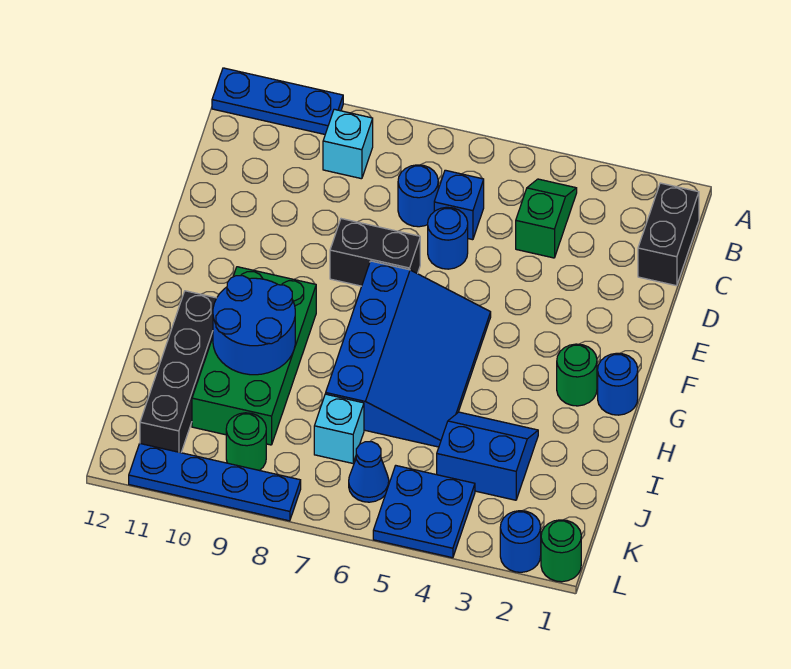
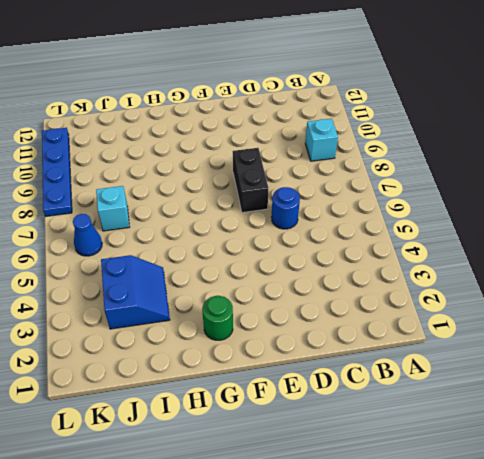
none -> blue 1x3 plate [212,68,343,134]
none -> black 1x2 brick [638,183,699,286]
none -> green 1x2 slope [516,179,577,258]

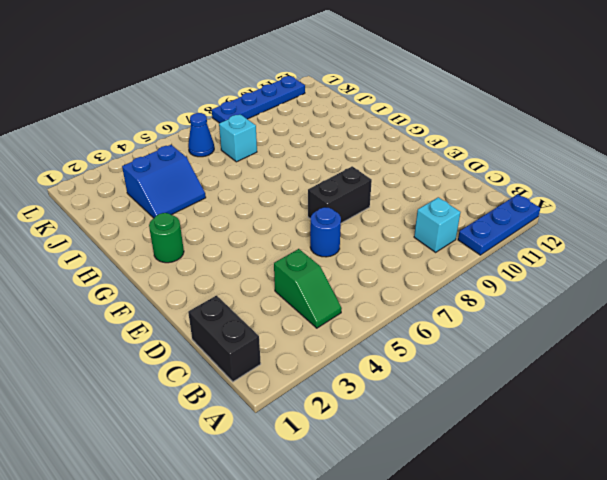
none -> blue 1x1 brick [434,170,484,240]
none -> blue 1x1 round brick [398,165,438,227]
none -> blue 3x4 slope [326,261,491,447]

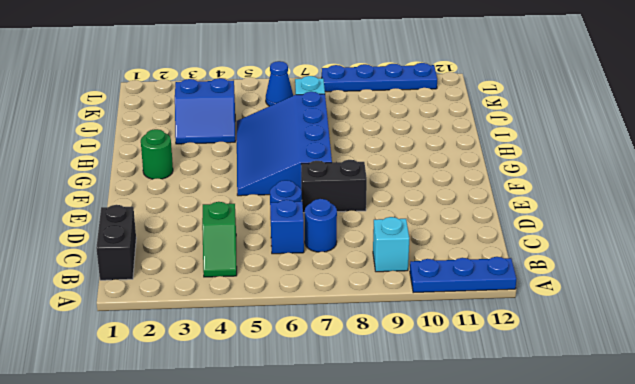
none -> blue 1x1 round brick [598,353,638,415]
none -> green 2x4 brick [192,267,316,445]
none -> black 1x4 brick [140,291,216,453]

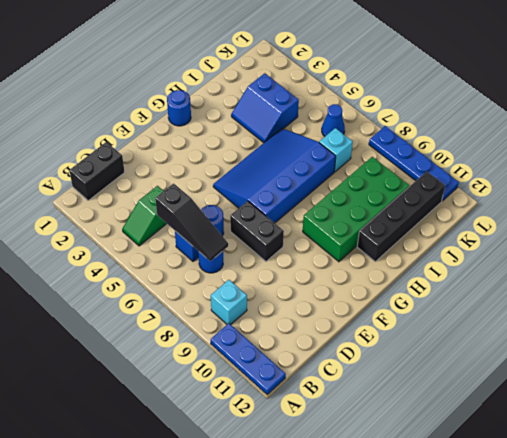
black 1x3 slope [155,183,228,261] -> none
none -> green 1x1 round brick [557,344,597,406]
none -> blue 2x2 plate [373,466,475,558]
none -> green 1x1 round brick [226,413,266,471]

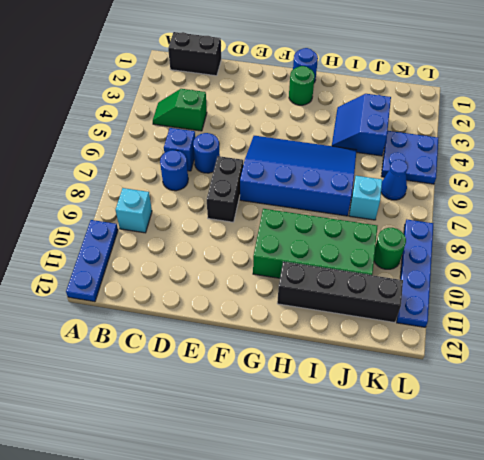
none -> green 1x1 round brick [541,520,581,582]
none -> blue 1x1 round brick [500,511,541,572]
none -> blue 2x2 round brick [213,276,295,375]

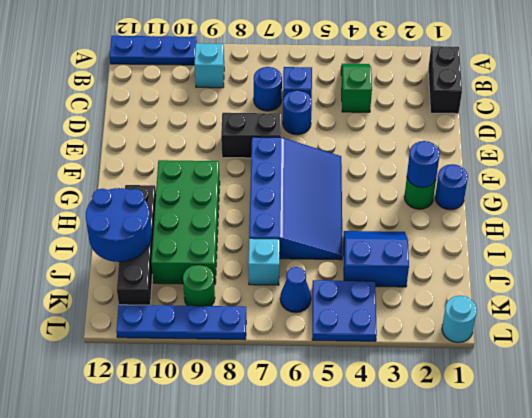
blue 1x1 round brick [407,141,440,188] -> blue 1x1 round brick moved to [500,511,541,572]
blue 2x2 round brick [86,188,152,262] -> blue 2x2 round brick moved to [213,276,295,375]
cyan 1x1 round brick [442,296,477,343] -> green 1x1 round brick [541,520,581,582]

